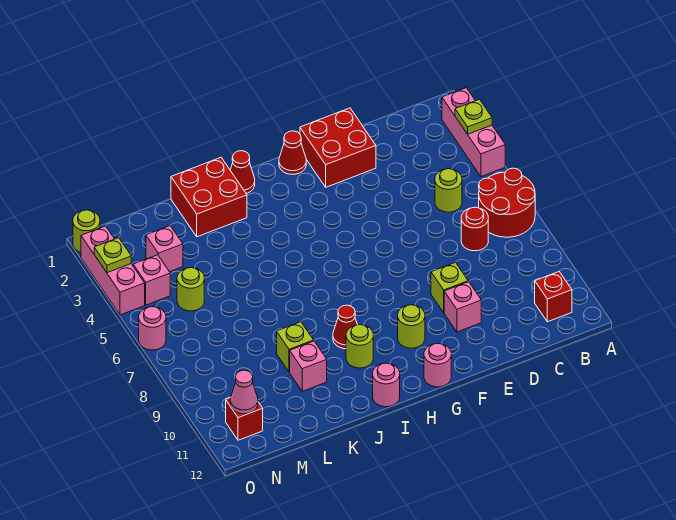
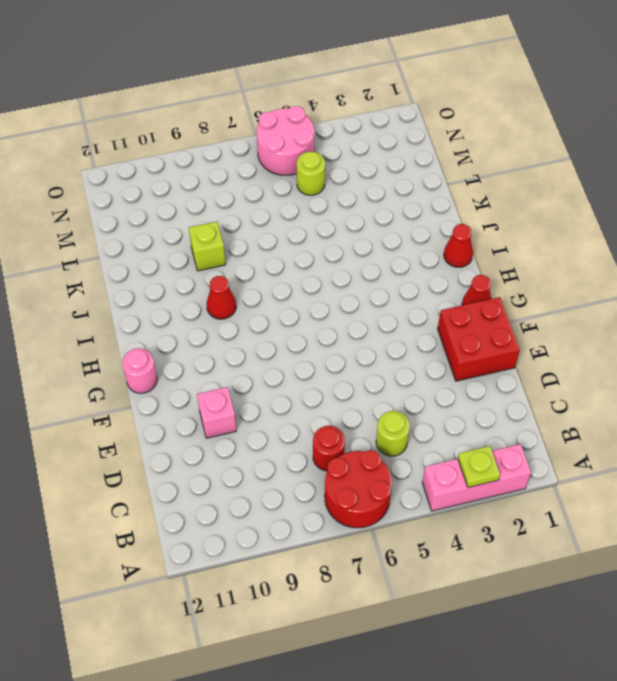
pink 2x2 round brick [257,106,314,175] -> pink 1x1 round brick [139,307,166,350]
none -> red 1x1 brick [535,272,572,322]
none -> lime 1x1 brick [431,262,468,312]
none -> lime 1x1 round brick [398,305,425,348]

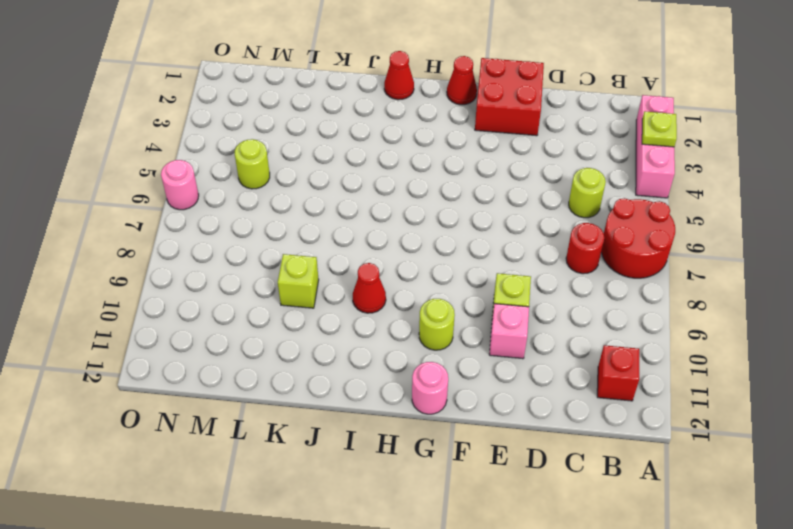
none -> lime 1x1 round brick [346,325,373,368]
none -> pink 1x1 round brick [373,363,400,407]
none -> red 2x2 brick [171,158,247,237]

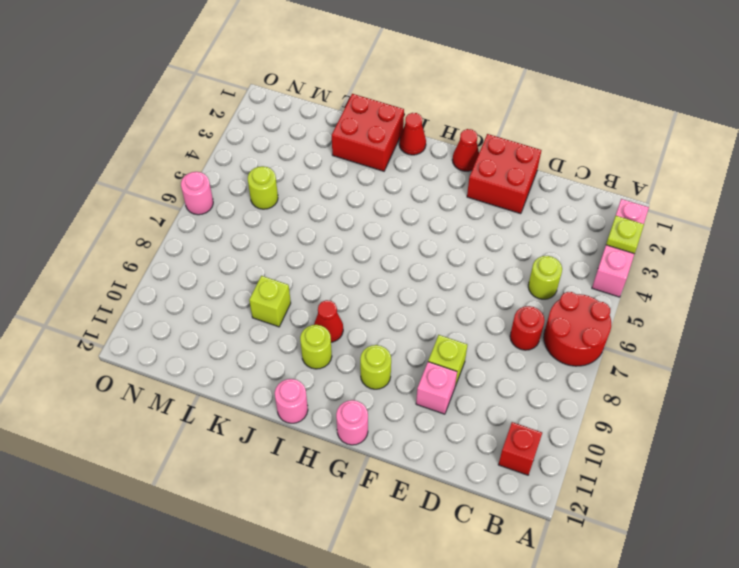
none -> pink 1x1 brick [290,341,327,391]
none -> pink 1x1 brick [146,226,183,272]
none -> pink 1x1 brick [133,255,170,305]

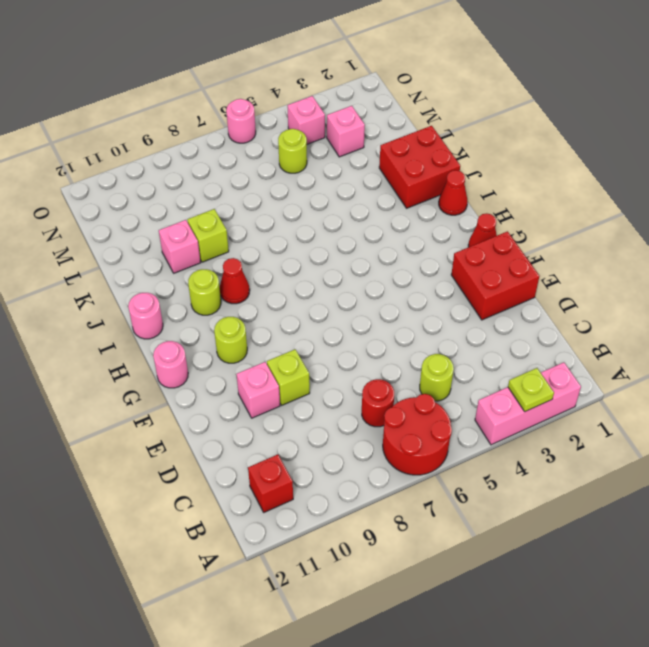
none -> red 1x1 brick [226,397,263,440]
none -> lime 1x1 round brick [73,210,100,253]
none -> pink 1x3 brick [81,226,145,315]

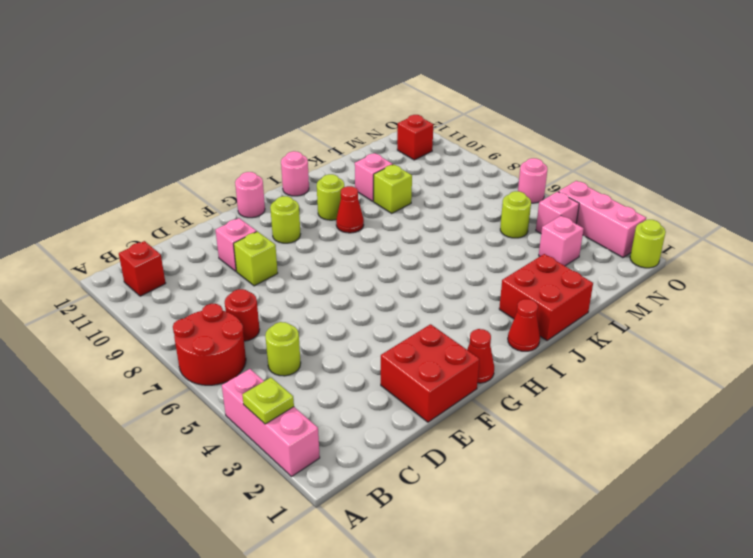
none -> pink 1x1 cone [230,370,258,414]
none -> lime 1x1 plate [94,238,131,273]

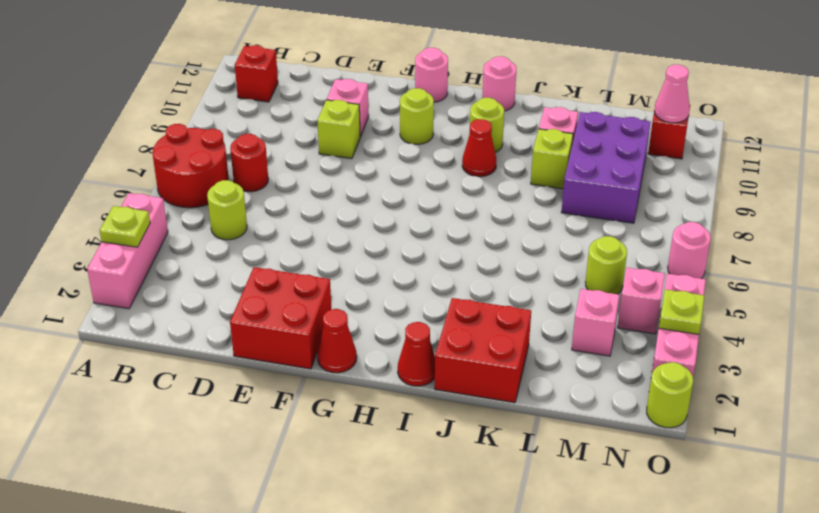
purple 2x3 brick [561,112,650,223] -> none

